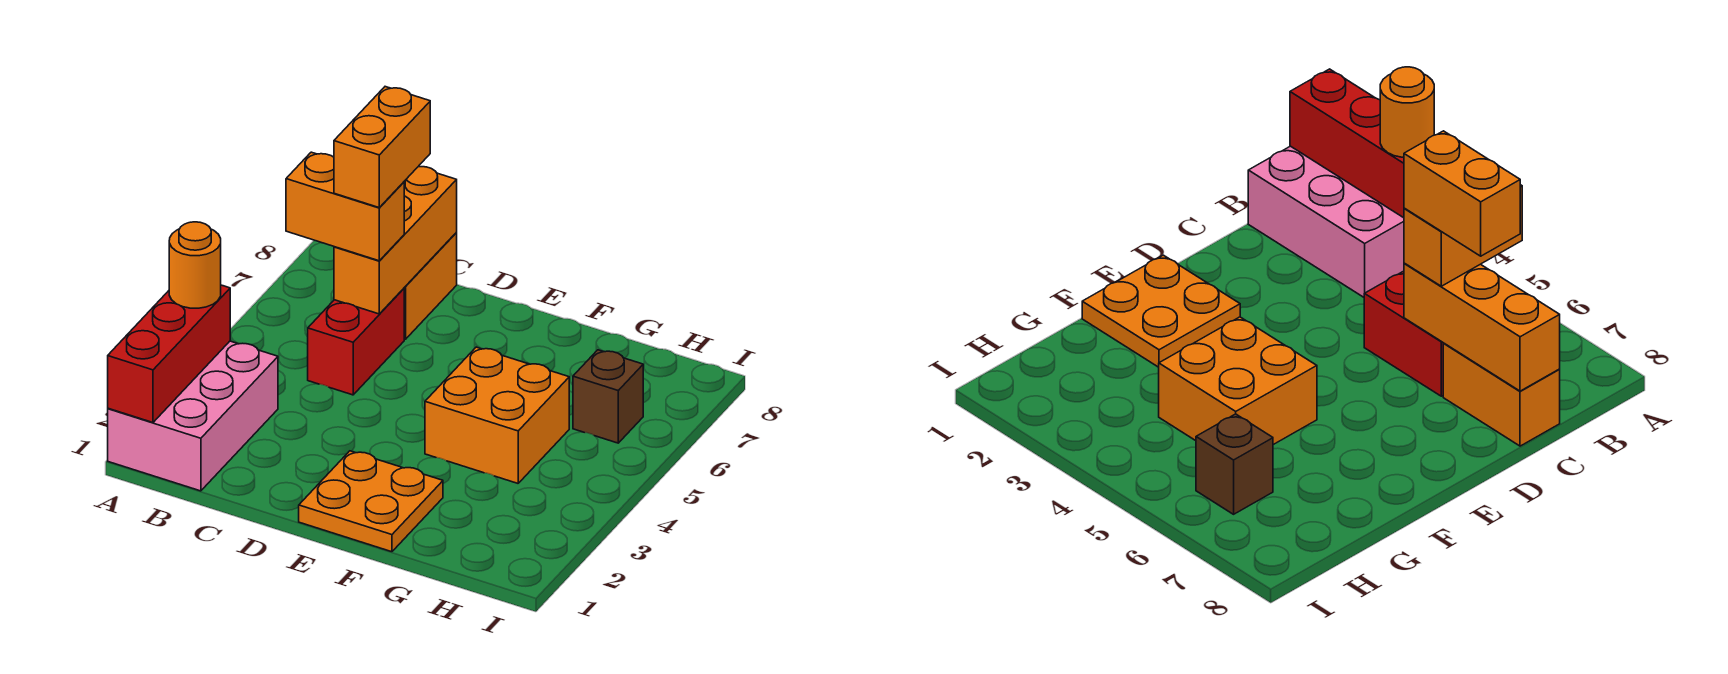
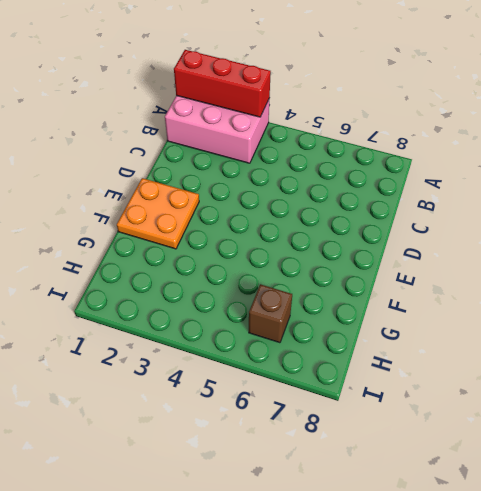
none -> red 1x2 brick [308,289,404,395]
none -> orange 1x2 brick [404,233,457,339]

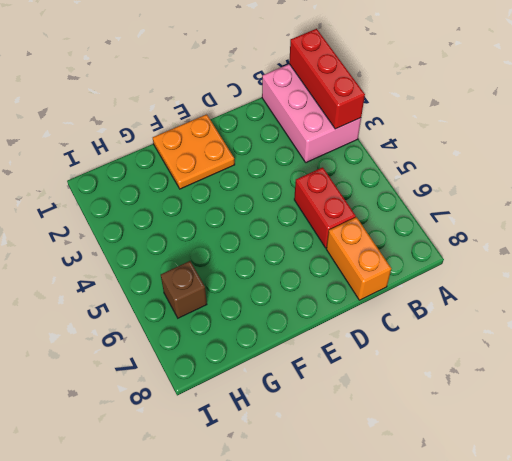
none -> orange 2x2 brick [425,347,569,483]
none -> orange 1x3 brick [334,167,457,314]

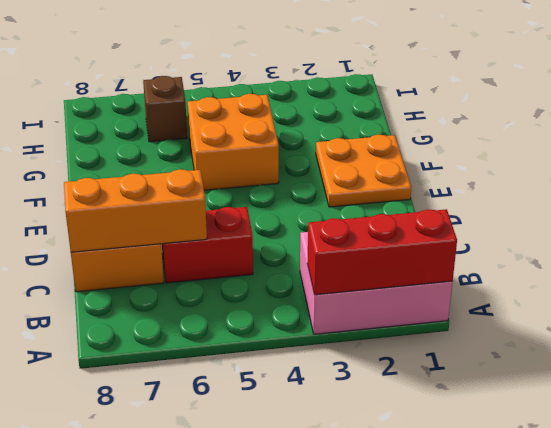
none -> orange 1x1 round brick [169,222,221,308]
none -> orange 1x2 brick [286,152,404,261]

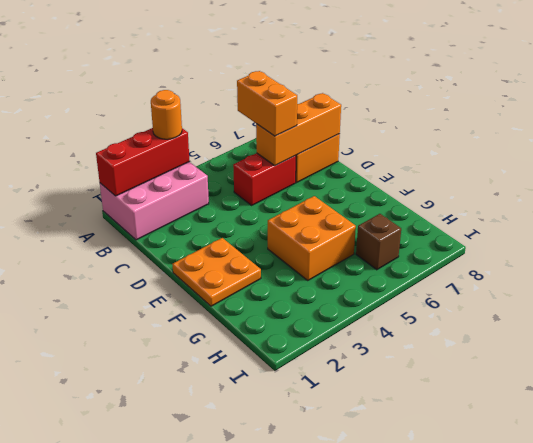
none -> orange 1x2 brick [334,87,430,207]

